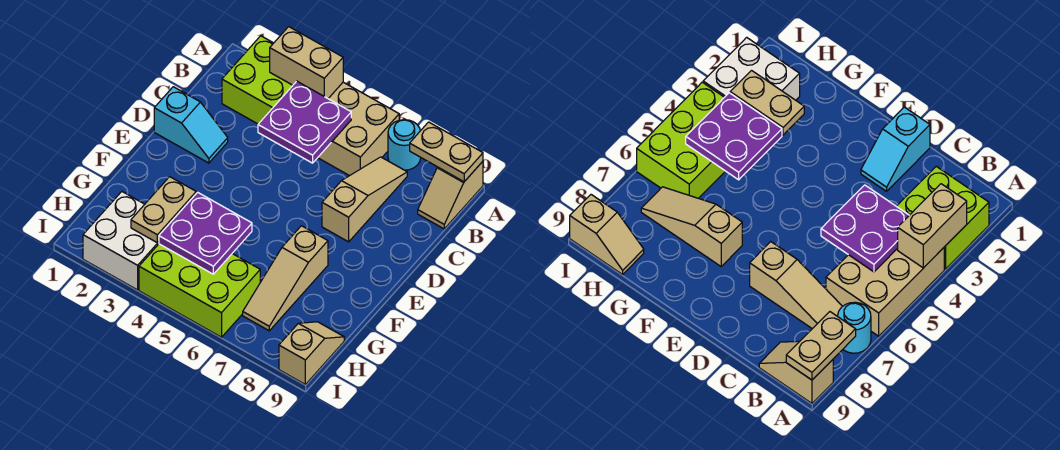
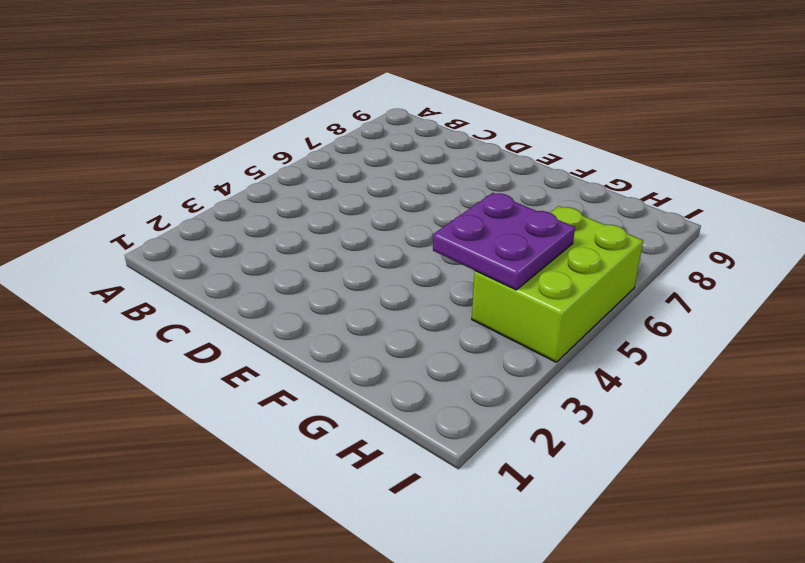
none -> lime 2x2 brick [222,36,293,124]
none -> tan 2x3 brick [318,82,399,176]
none -> cyan 1x1 round brick [388,120,421,170]

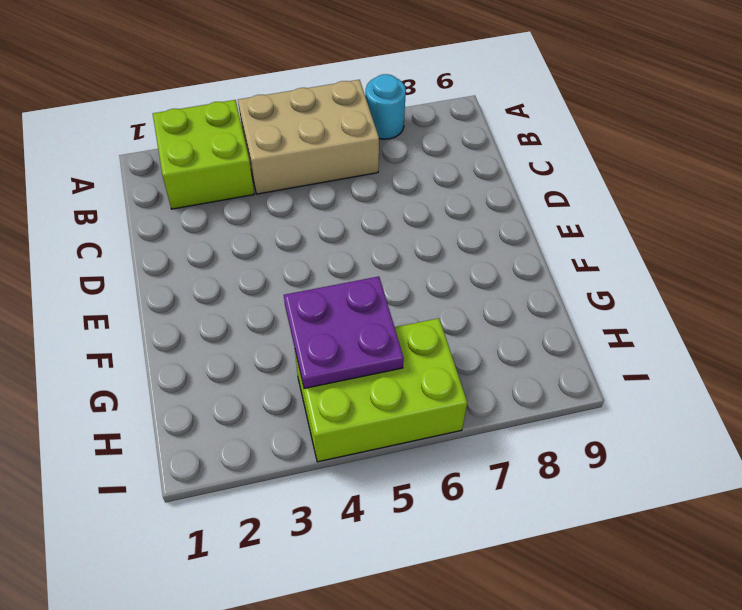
none -> tan 1x2 slope [418,161,483,229]
none -> tan 1x3 slope [322,157,407,242]
none -> cyan 1x2 slope [154,87,228,163]

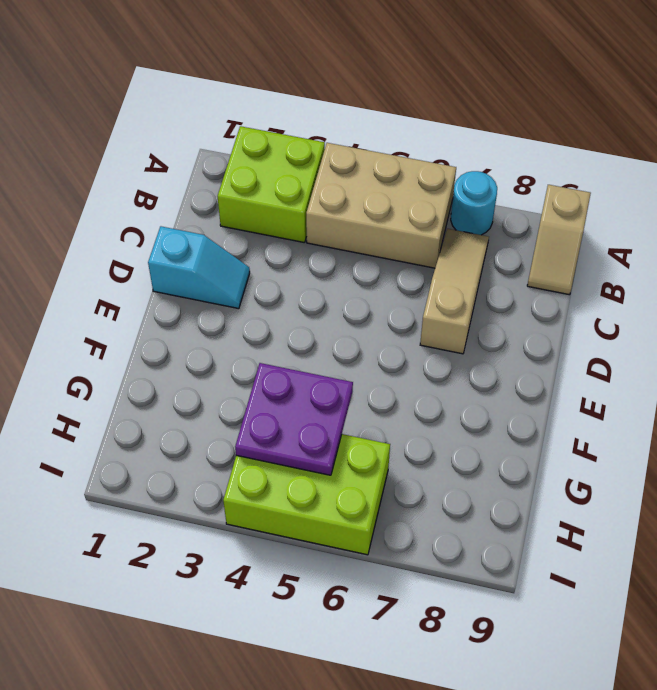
none -> tan 1x3 slope [243,226,328,331]
none -> white 2x2 brick [83,192,159,290]
none -> tan 1x2 slope [279,322,344,384]

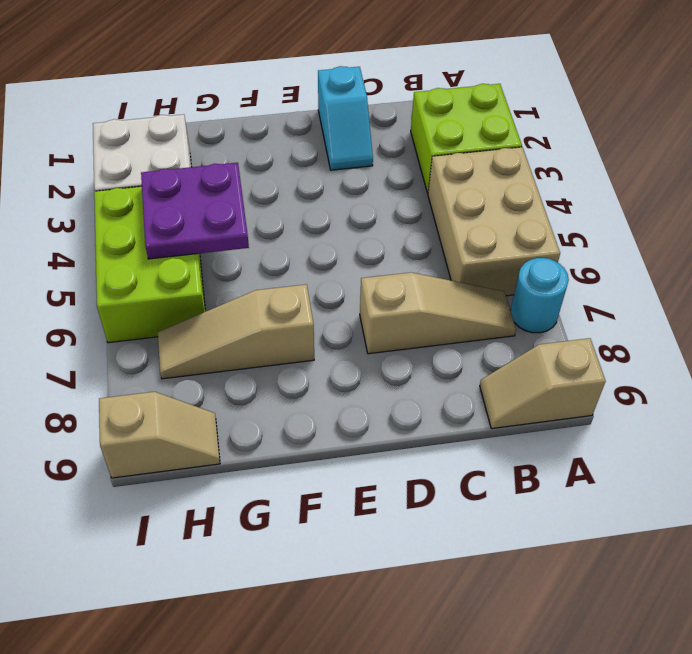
none -> tan 1x2 brick [270,27,343,98]
none -> tan 1x2 plate [410,122,483,182]
none -> purple 2x2 plate [258,81,351,163]

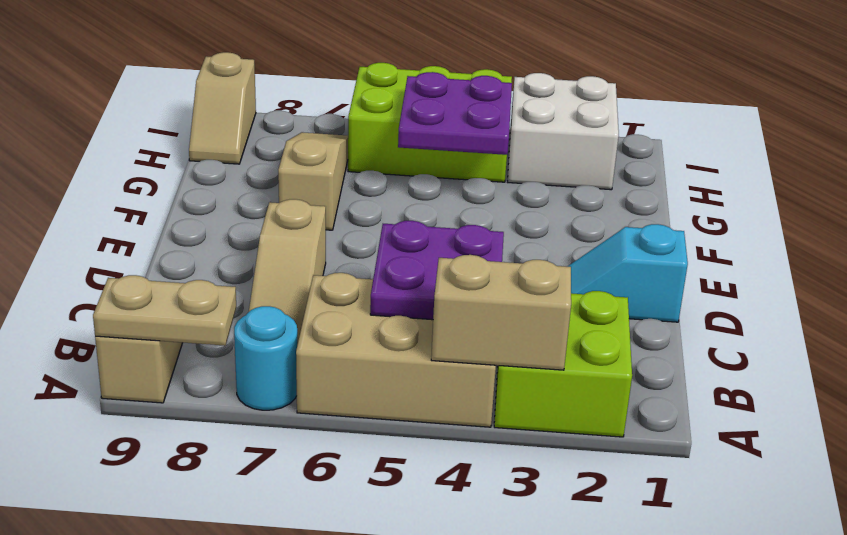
none -> tan 1x2 plate [131,177,196,243]

